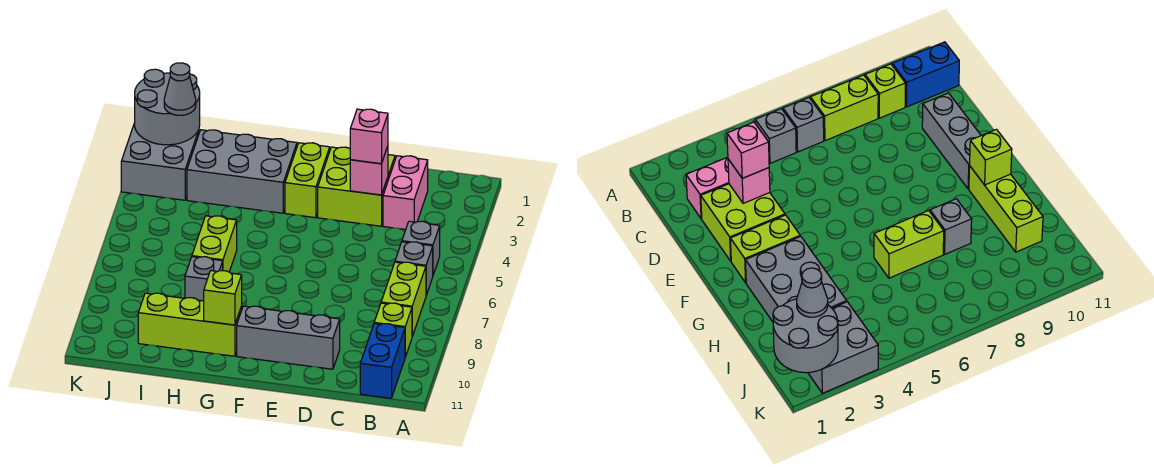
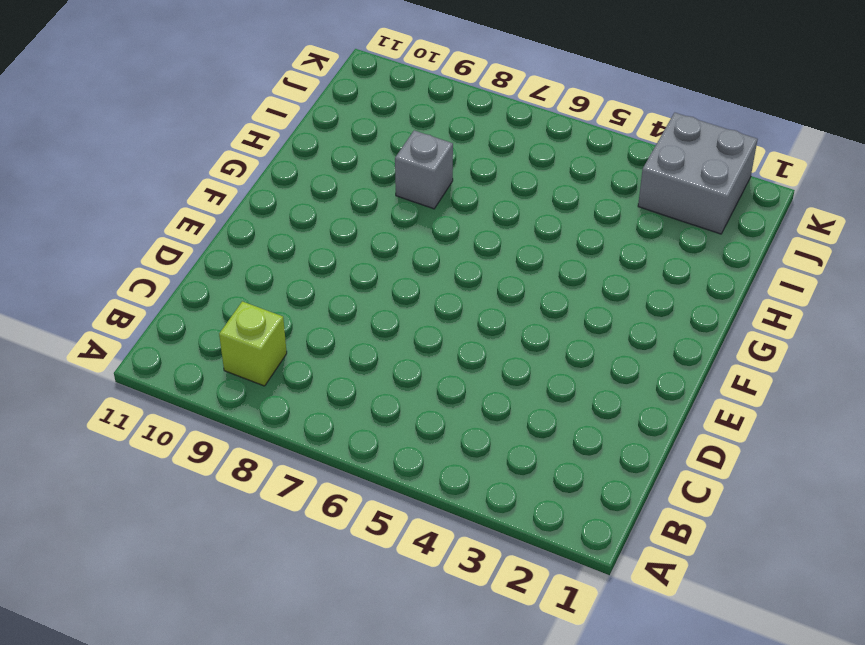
none -> grey 1x1 brick [402,221,440,275]
none -> grey 1x1 brick [395,242,433,295]
none -> lime 1x2 brick [381,262,426,336]

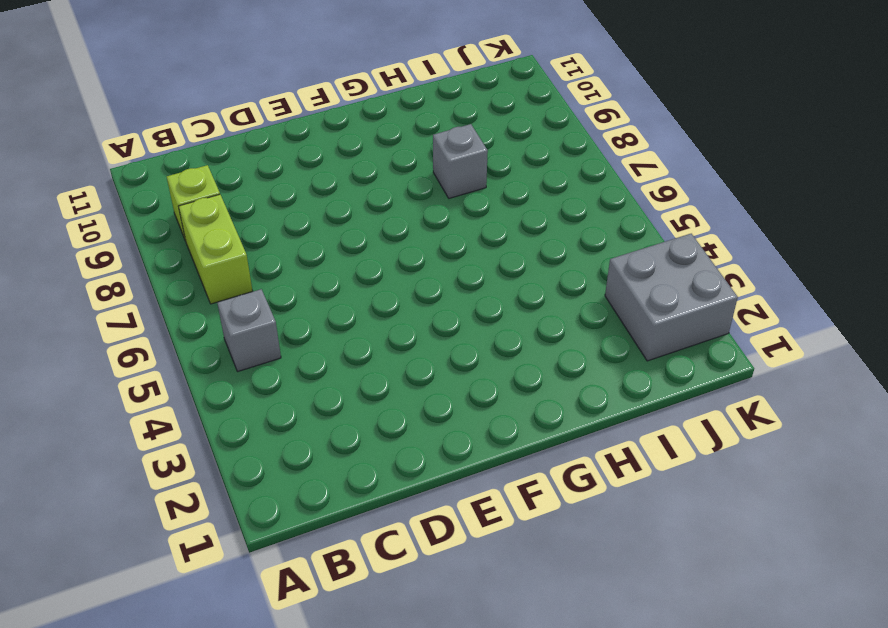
none -> grey 1x1 brick [395,242,433,295]
none -> blue 1x2 brick [360,324,405,398]
none -> pink 1x2 brick [383,156,428,230]

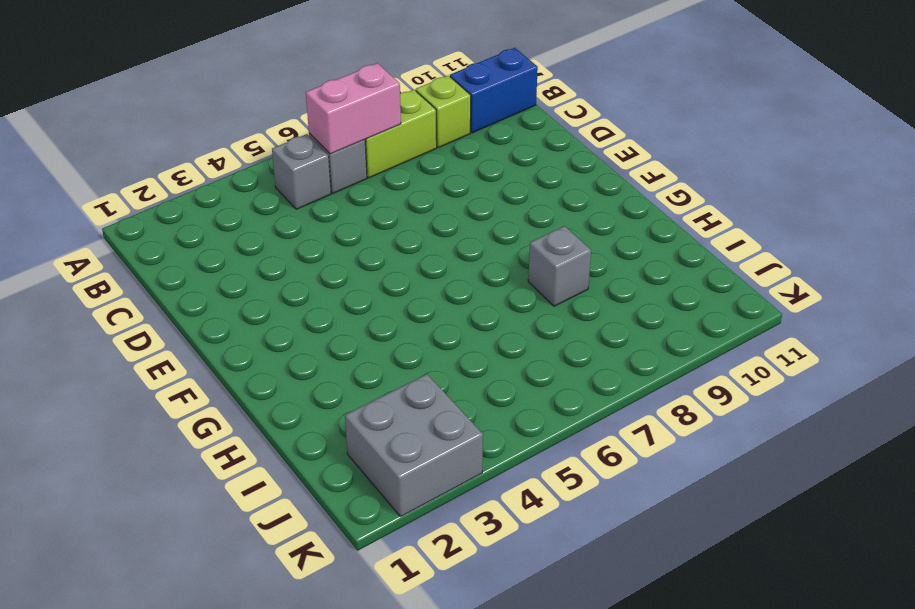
pink 1x2 brick [306,63,401,154] -> pink 1x2 brick moved to [383,156,428,230]
none -> lime 2x2 brick [318,147,395,226]
none -> grey 1x3 brick [237,306,340,369]
none -> lime 1x2 brick [285,143,330,218]

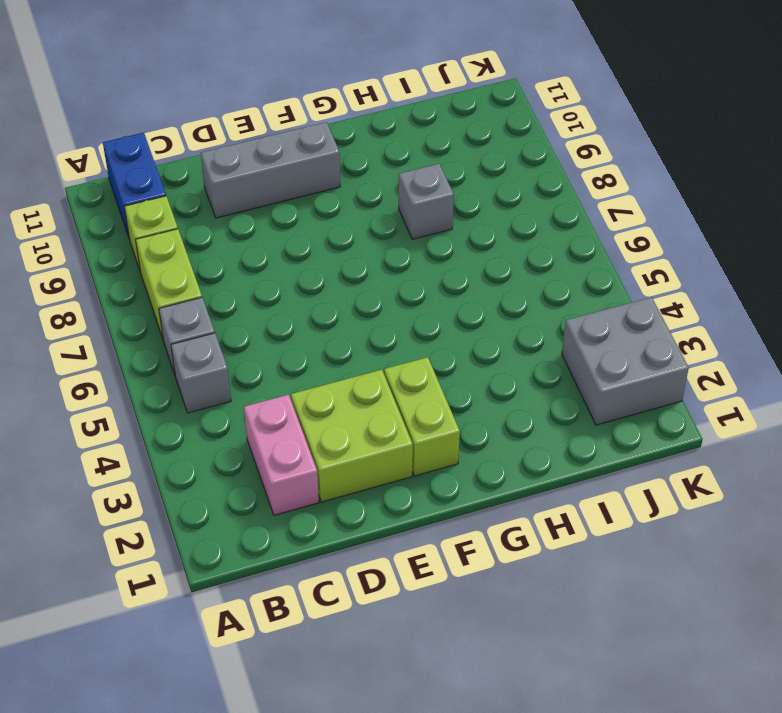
none -> grey 2x3 brick [187,130,297,213]
none -> lime 1x3 brick [138,293,242,356]
none -> lime 1x2 brick [192,216,237,272]

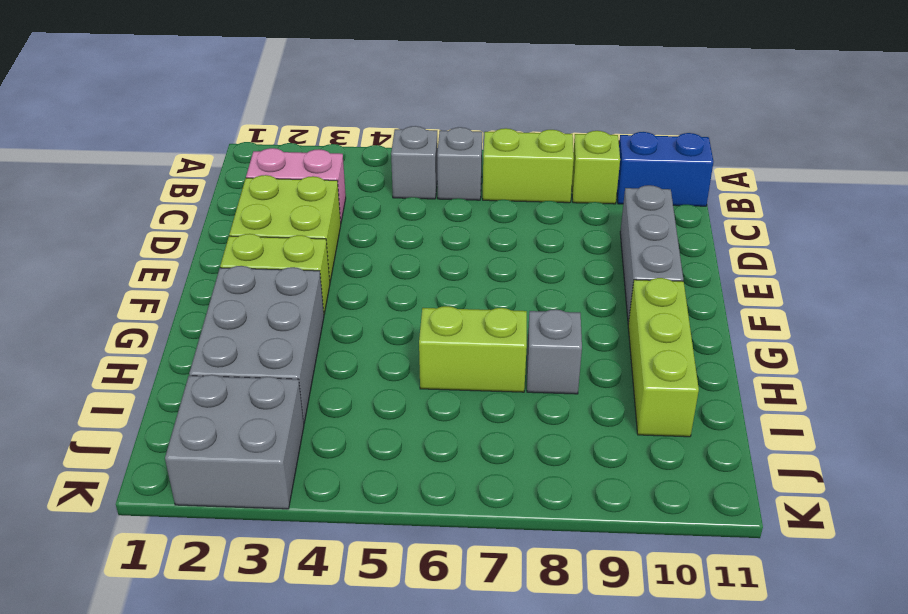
none -> pink 1x1 brick [350,146,388,195]
none -> lime 1x1 brick [204,271,242,325]
none -> grey 2x2 round brick [135,69,200,145]

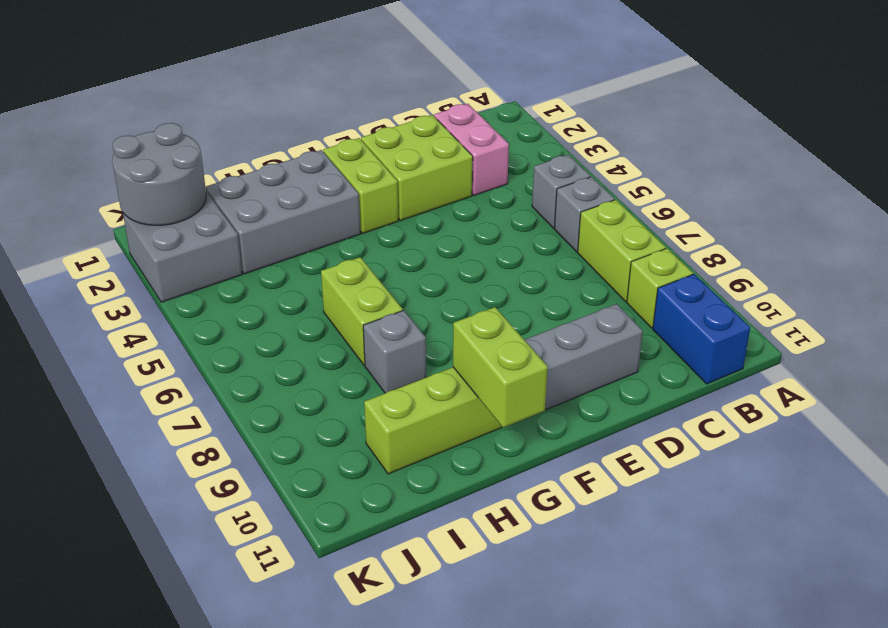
lime 1x2 brick [453,307,548,428] -> lime 1x1 brick [204,271,242,325]
none -> pink 1x1 brick [350,146,388,195]
none -> pink 1x1 brick [350,109,388,164]
none -> grey 1x1 cone [164,63,196,115]

